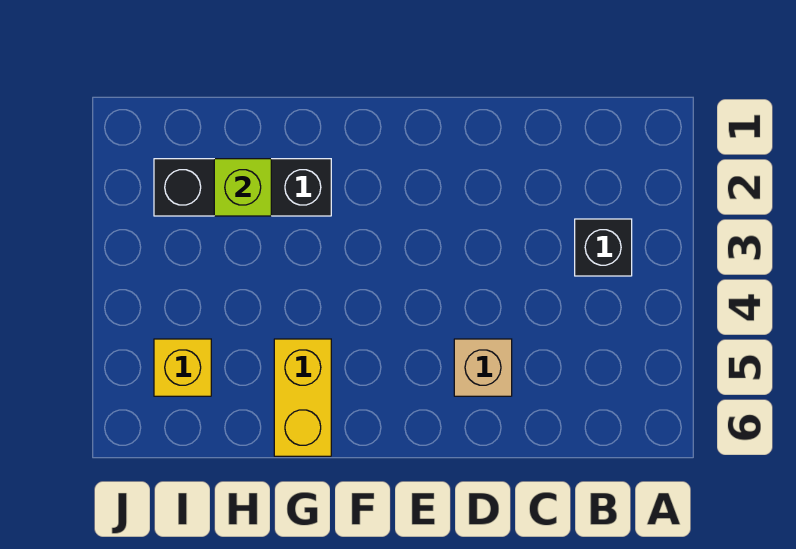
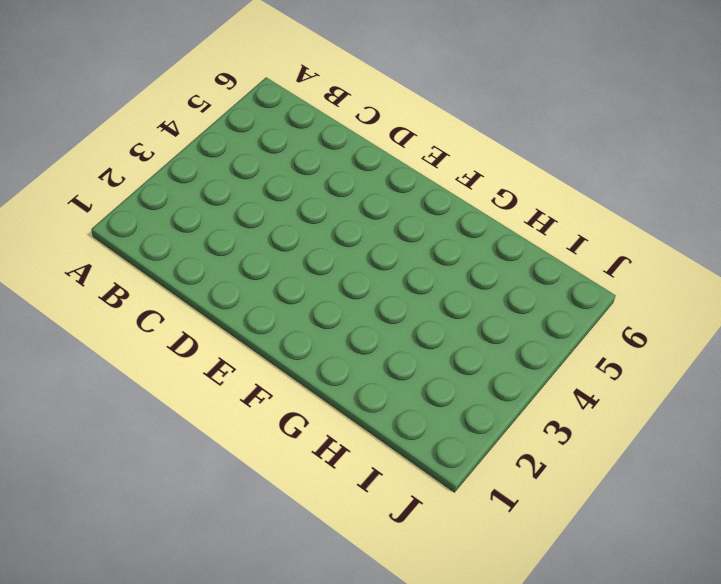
none -> black 1x1 brick [575,219,632,276]
none -> tan 1x1 brick [454,339,512,396]

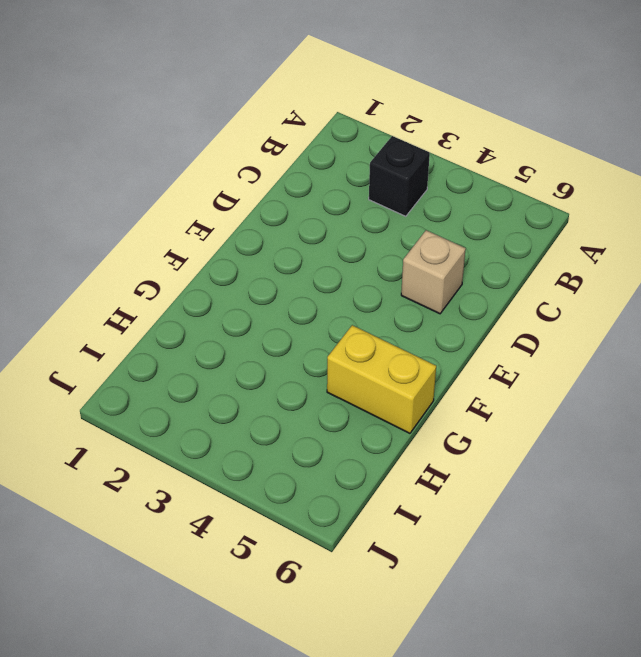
none -> black 1x3 brick [154,159,331,216]
none -> yellow 1x1 brick [154,339,211,396]

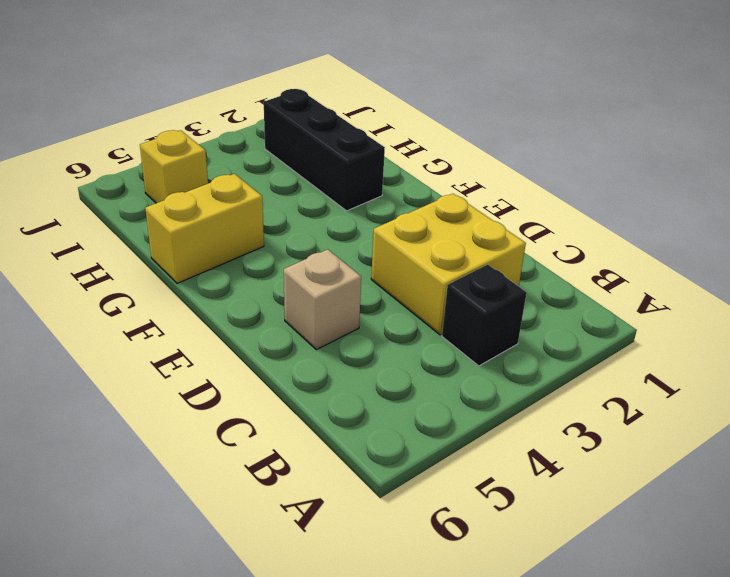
yellow 2x2 brick [371,194,526,335] -> none
none -> lime 1x1 brick [214,159,271,216]

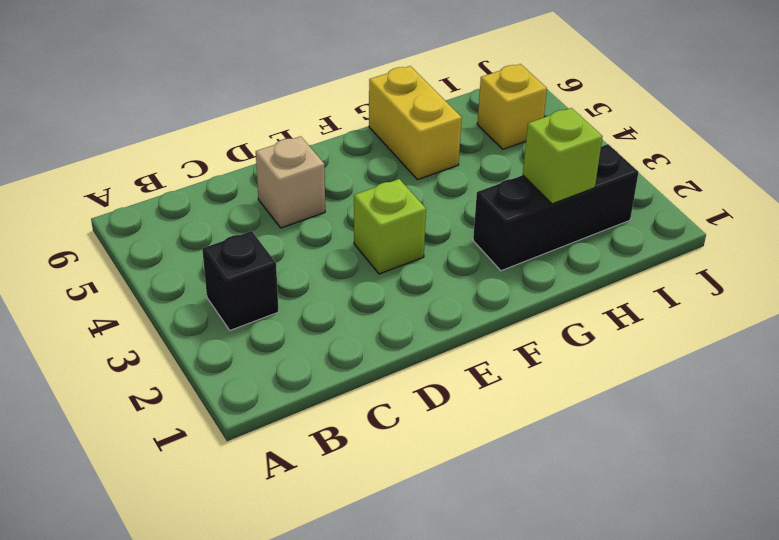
lime 1x1 brick [354,179,426,274] -> none

